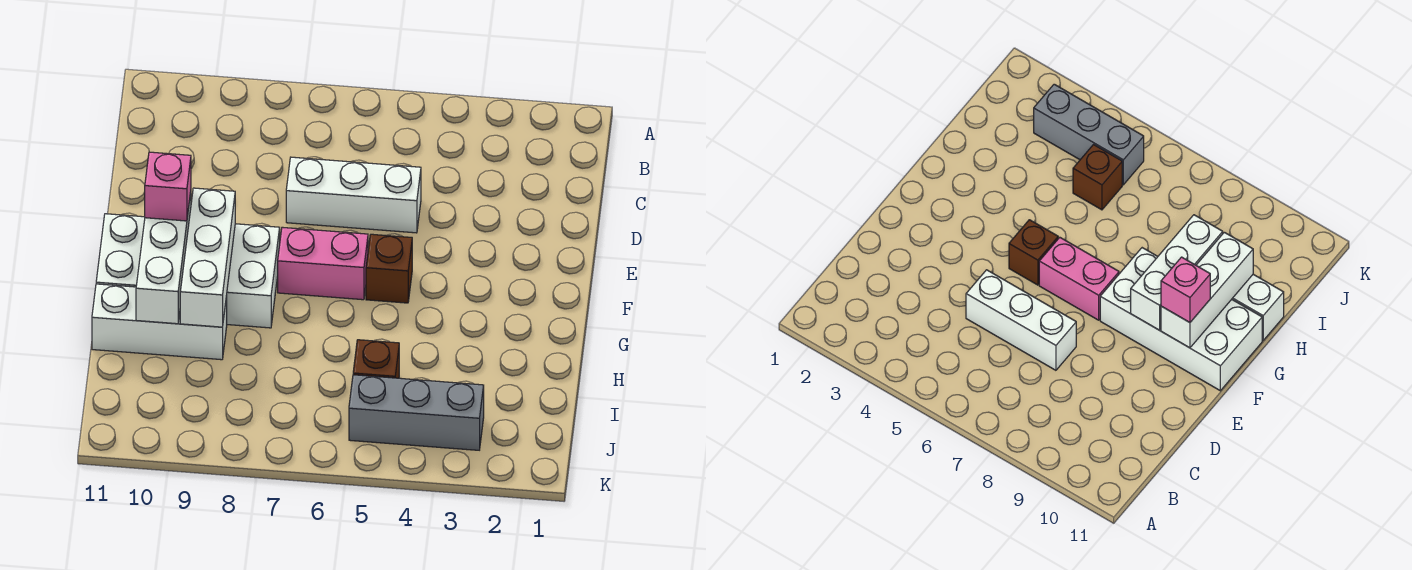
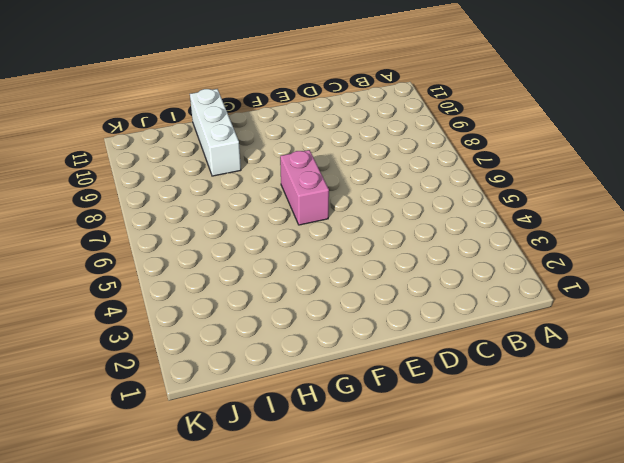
none -> white 1x3 brick [286,157,421,233]
none -> brown 1x1 brick [366,234,412,303]

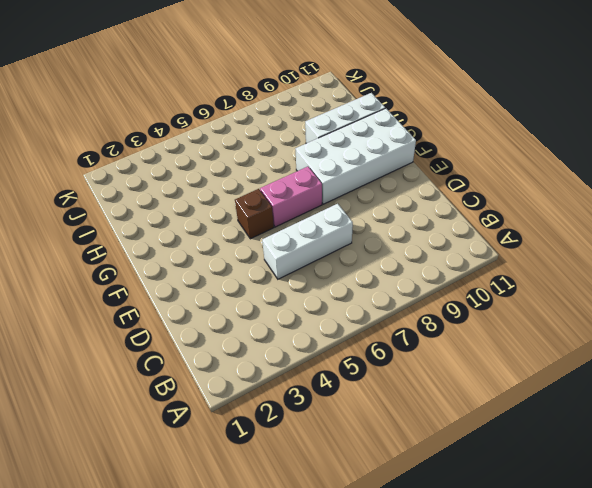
none -> brown 1x1 brick [353,340,399,378]
none -> grey 1x3 brick [349,375,484,450]

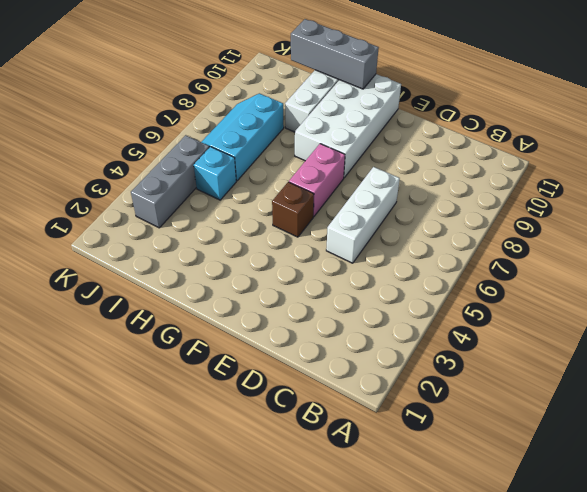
grey 1x3 brick [291,19,379,89] -> none
cyan 1x1 brick [194,147,236,200] -> brown 1x1 brick [353,340,399,378]
cyan 2x3 slope [202,93,284,181] -> none
none -> white 1x3 brick [180,188,235,327]
none -> white 1x3 brick [136,192,191,324]

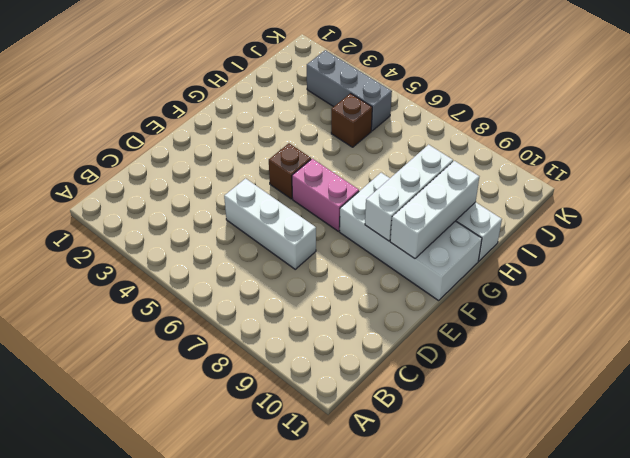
none -> pink 1x1 brick [145,152,191,221]

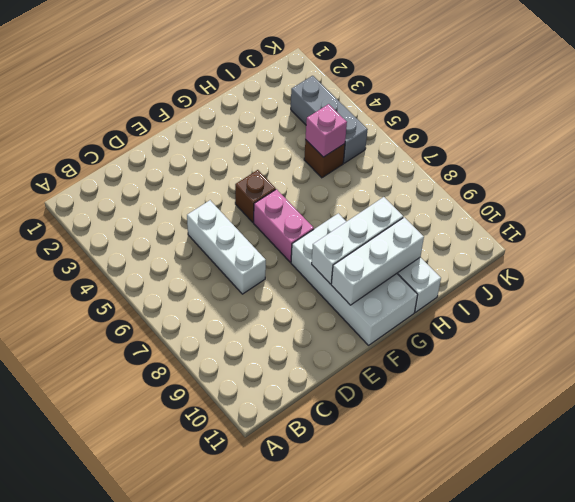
pink 1x1 brick [305,104,347,157] -> pink 1x1 brick moved to [145,152,191,221]

